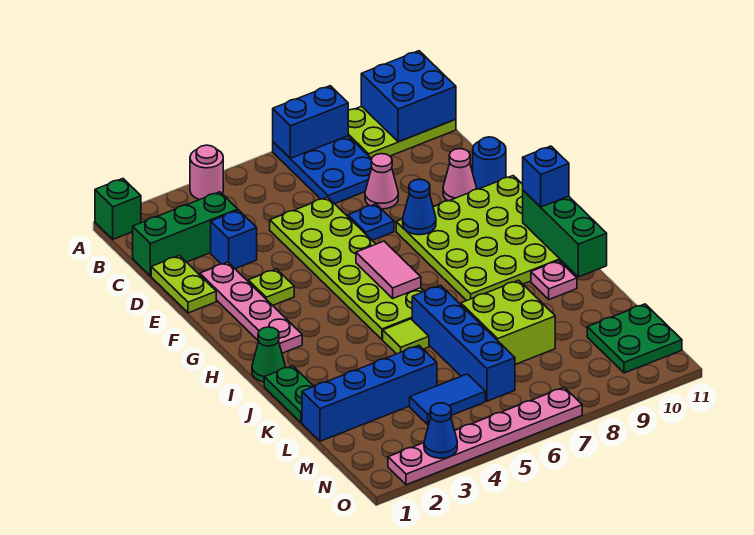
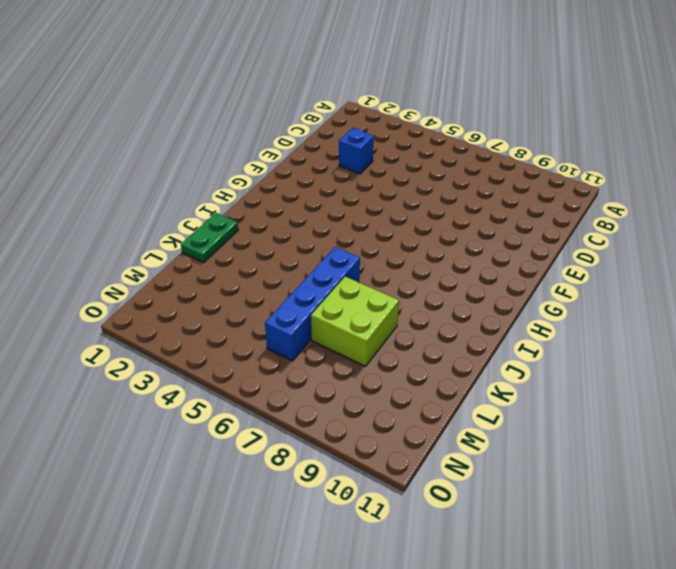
none -> green 1x1 brick [95,179,141,239]
none -> pink 1x1 round brick [190,145,223,200]
none -> blue 2x3 plate [273,136,372,204]
none -> lime 2x3 plate [348,106,456,159]

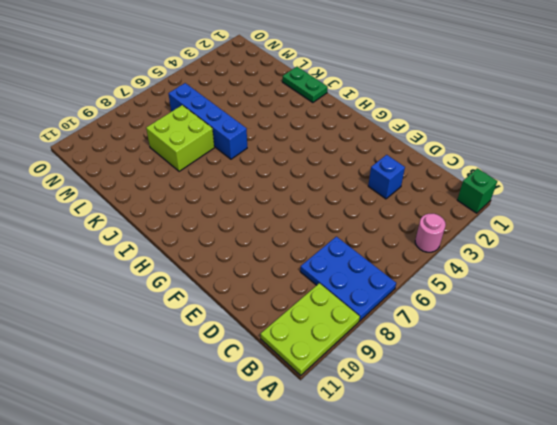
none -> green 1x3 brick [133,192,238,276]
none -> lime 1x2 plate [151,256,216,313]
none -> lime 2x6 plate [270,197,424,340]
none -> pink 1x1 cone [365,154,398,209]

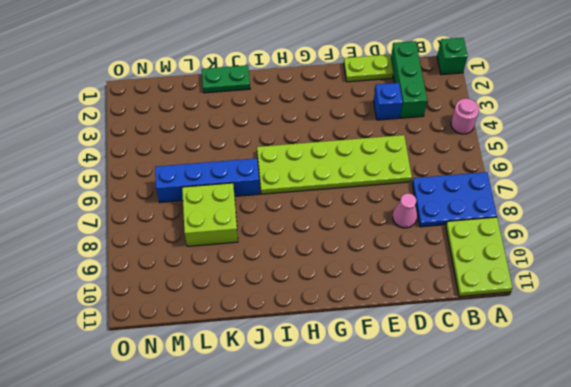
none -> pink 1x4 plate [200,262,302,353]
none -> blue 1x1 plate [348,204,394,240]
none -> pink 1x1 cone [443,149,476,201]
none -> blue 1x1 round brick [473,137,506,189]

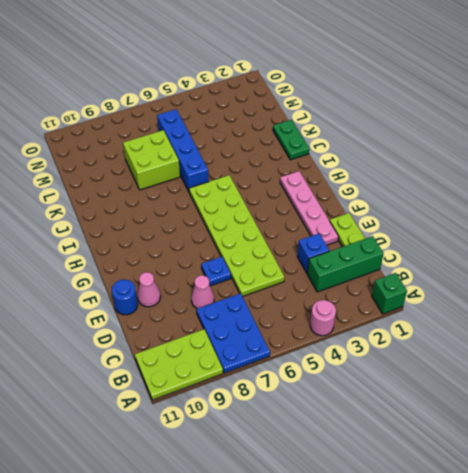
none -> lime 1x1 plate [248,269,294,305]
none -> lime 4x4 plate [396,176,568,301]
none -> green 1x1 cone [252,327,285,382]
none -> lime 1x1 tile [383,319,429,354]

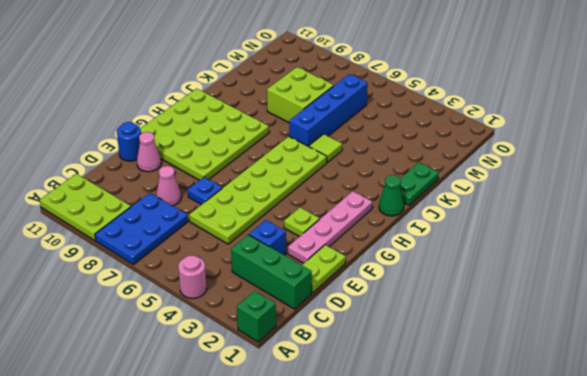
none -> pink 1x1 plate [531,261,577,299]
none -> blue 1x4 brick [302,345,437,441]
none -> blue 1x2 tile [410,374,485,425]
none -> green 2x2 plate [587,304,682,373]

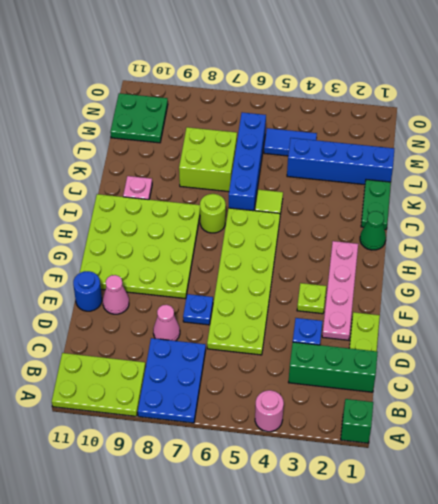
lime 1x1 round brick [200,194,226,233] -> none
none -> pink 1x6 plate [388,387,582,485]
none -> blue 1x2 brick [273,86,348,158]
none -> blue 2x2 brick [361,51,456,142]
none -> blue 1x1 cone [403,179,436,235]

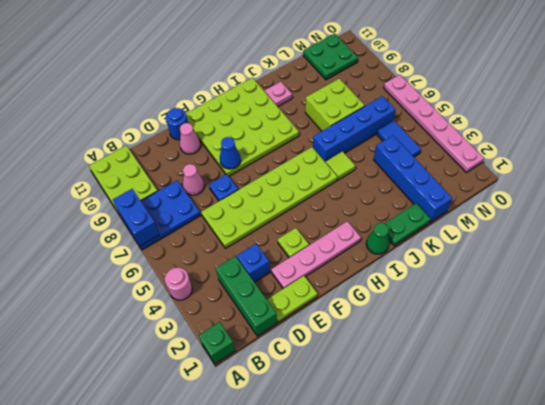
none -> blue 2x2 brick [361,51,456,142]
none -> pink 1x2 tile [356,241,421,298]
none -> green 1x3 brick [523,191,607,277]
none -> blue 1x1 cone [424,403,457,458]

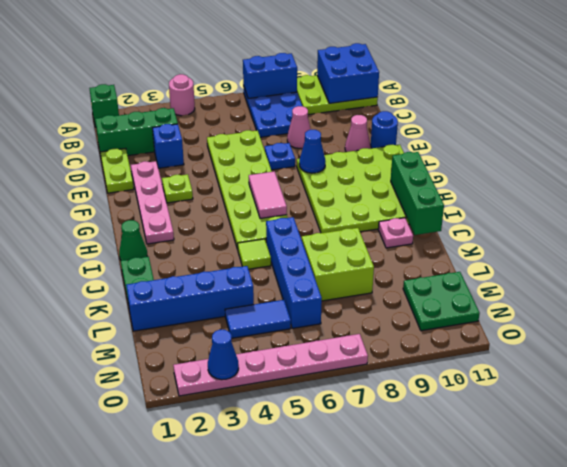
none -> blue 1x1 brick [523,146,569,207]

